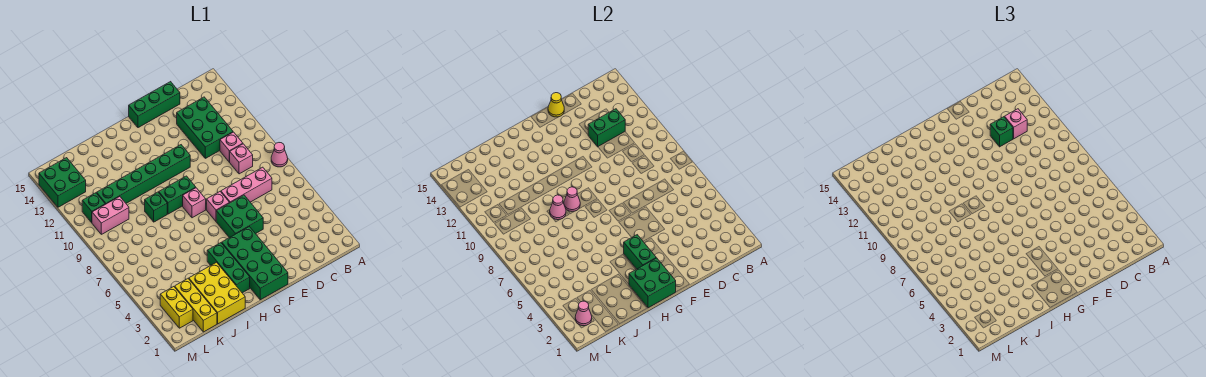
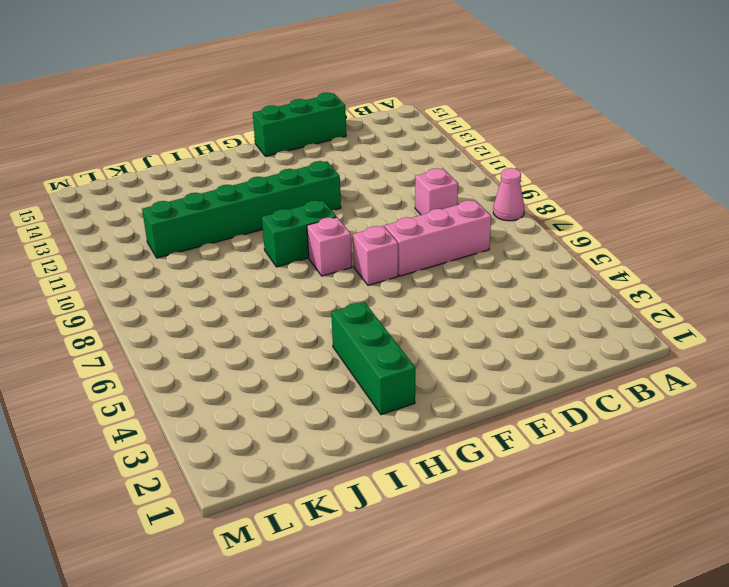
none -> pink 1x1 brick [220,132,243,162]
none -> green 2x3 brick [177,97,233,158]
none -> green 2x2 brick [216,195,263,238]

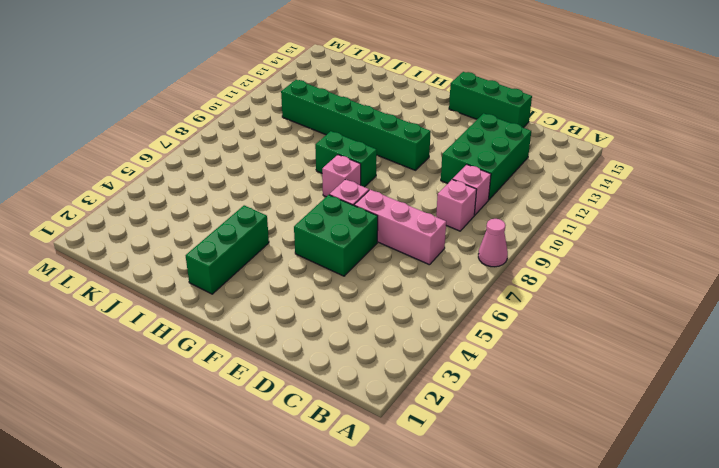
none -> green 2x4 brick [222,227,288,300]
none -> yellow 2x3 brick [189,262,245,324]
none -> green 1x1 brick [145,192,167,222]

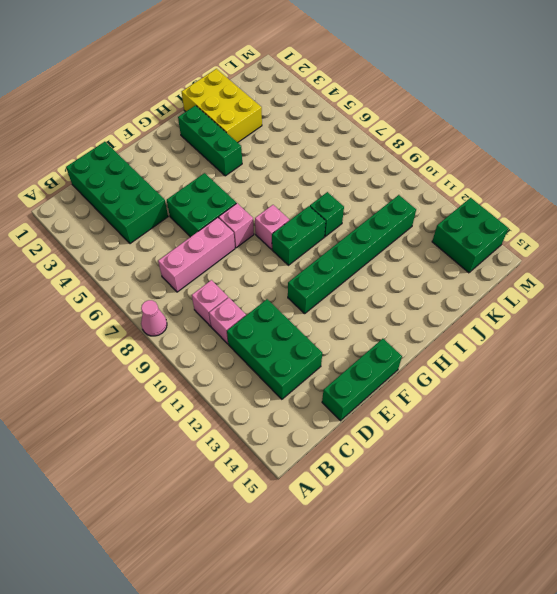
green 2x4 brick [66,142,168,244] -> green 2x4 brick moved to [222,227,288,300]
none -> yellow 1x3 brick [175,279,217,332]
none -> pink 1x2 brick [92,197,129,234]
none -> yellow 1x2 brick [160,287,193,328]

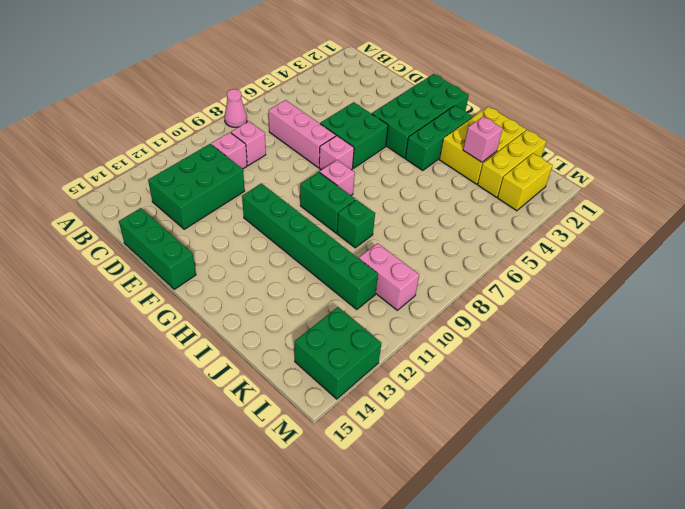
pink 1x1 brick [463,116,503,162] -> pink 1x1 brick moved to [1005,109,1027,139]
none -> green 1x1 brick [82,193,105,223]
none -> green 1x2 brick [588,109,625,147]
none -> yellow 1x1 cone [548,93,564,117]

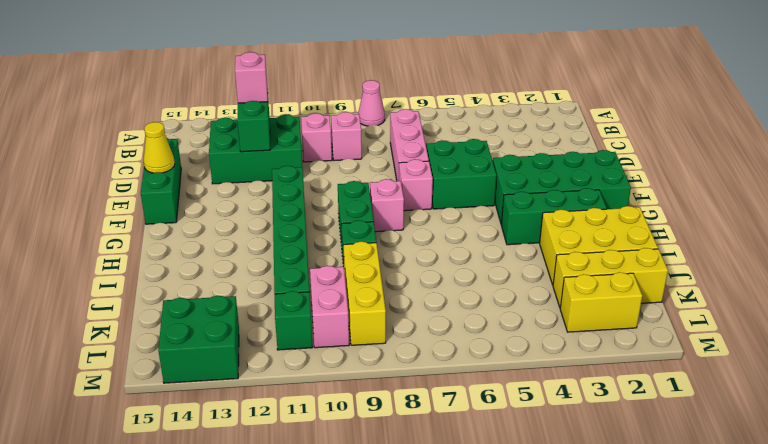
yellow 1x3 brick [344,242,386,345] -> none
none -> green 2x2 brick [629,258,676,308]
none -> green 1x2 brick [624,235,656,269]
none -> pink 1x1 cone [564,187,580,211]

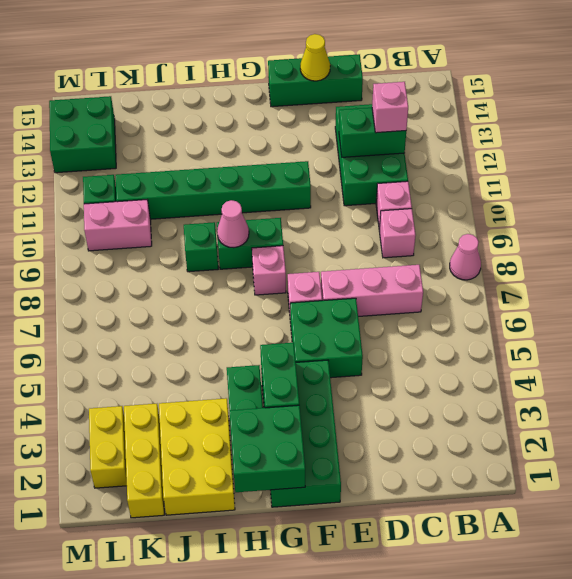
none -> pink 1x1 cone [550,195,566,220]
none -> pink 1x1 cone [575,301,592,326]
none -> green 1x1 brick [990,117,1013,147]

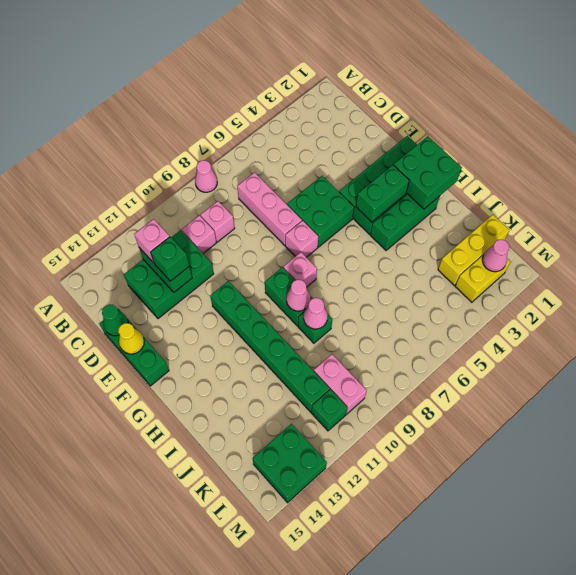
green 1x1 cone [102,305,128,336] -> none
none -> yellow 2x3 brick [189,262,245,324]

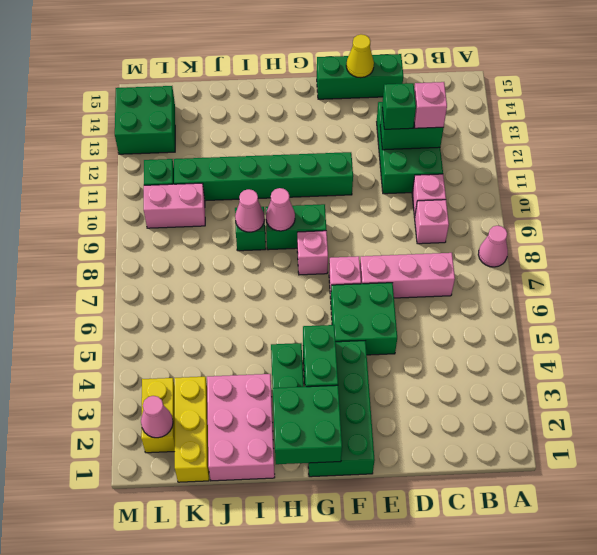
pink 2x3 brick [207,374,275,481] -> yellow 2x3 brick [189,262,245,324]

